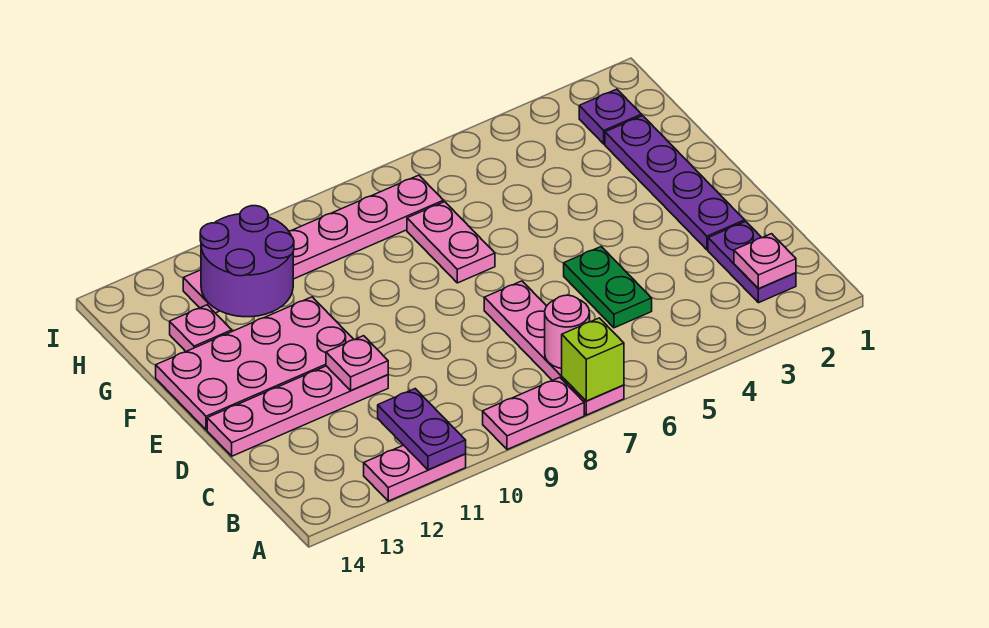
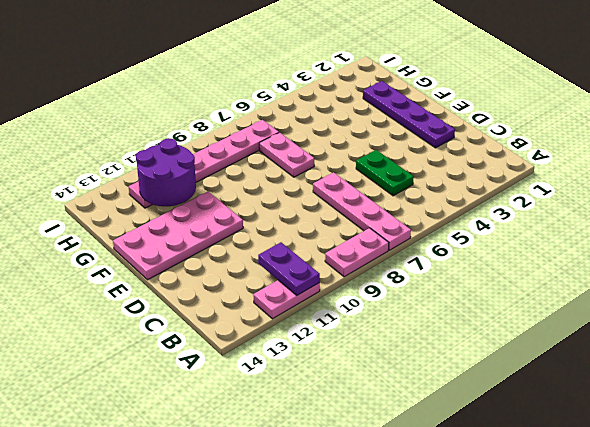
none -> purple 1x2 plate [708,221,796,303]
none -> pink 1x4 plate [207,366,388,456]
none -> pink 1x1 plate [170,305,232,351]

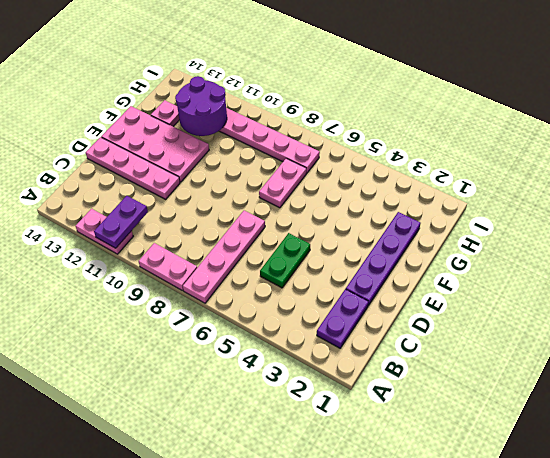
none -> purple 1x1 plate [579,89,642,144]
none -> lime 1x1 brick [562,318,624,401]
none -> pink 1x1 plate [734,234,796,289]

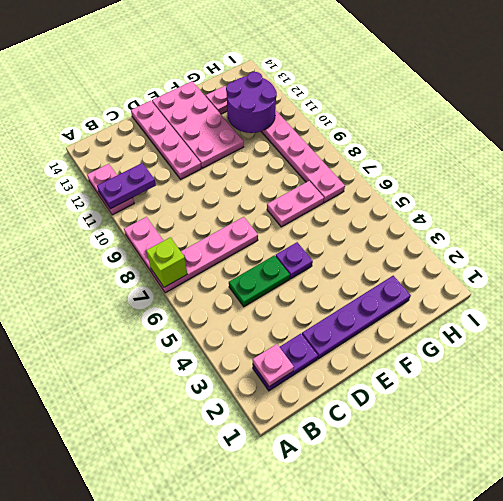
purple 1x1 plate [276,242,313,279] -> purple 1x1 plate moved to [579,89,642,144]
none -> pink 1x1 round brick [545,295,590,368]
none -> pink 1x1 plate [326,336,388,390]

